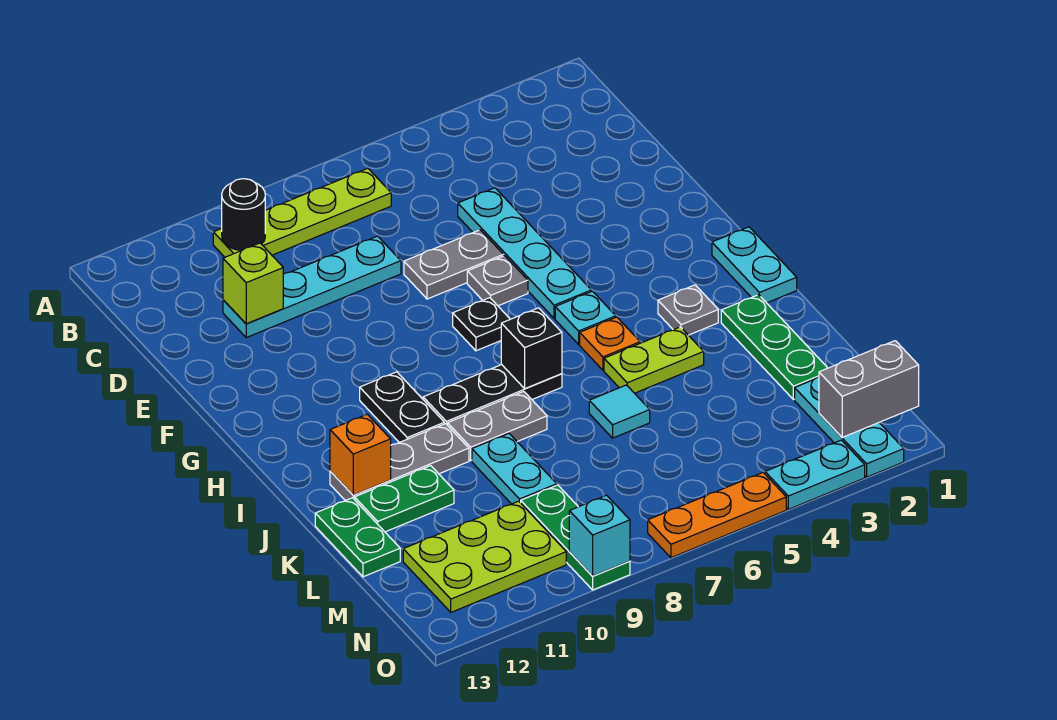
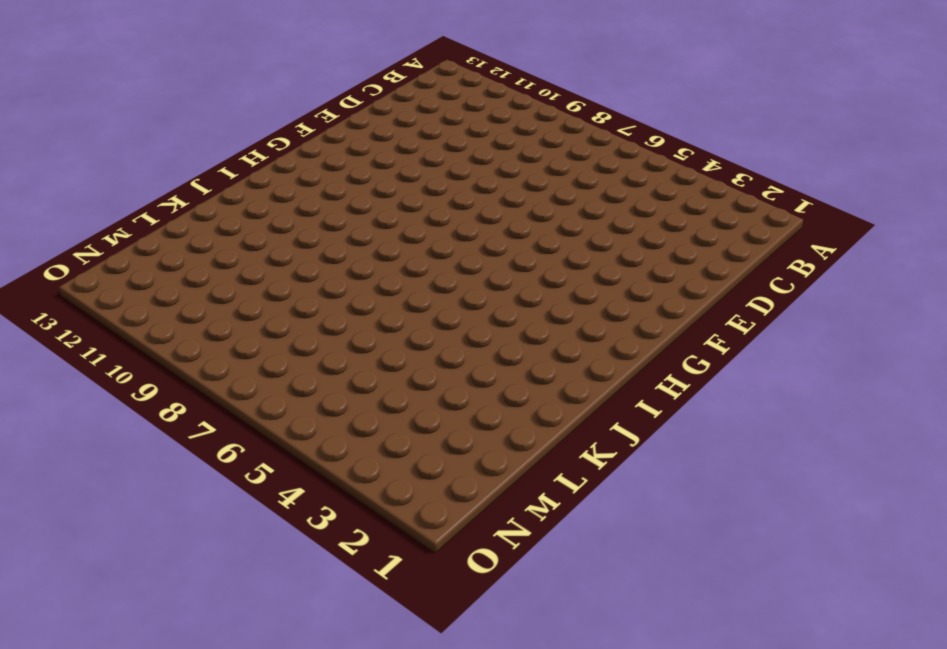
none -> lime 1x4 plate [213,168,391,257]
none -> cyan 1x4 plate [458,188,591,319]
none -> cyan 1x4 plate [223,236,401,338]
none -> grey 1x2 plate [404,230,503,299]

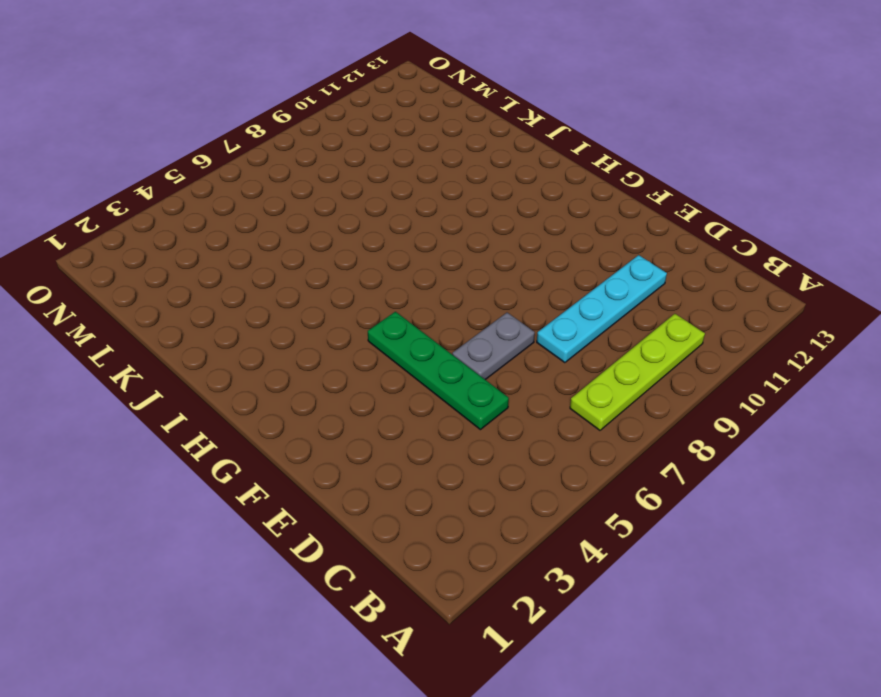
green 1x4 plate [368,312,509,430] -> cyan 1x4 plate [458,188,591,319]
none -> grey 1x1 plate [467,256,528,306]
none -> black 1x1 plate [453,298,510,351]
none -> cyan 1x2 plate [712,227,797,303]
none -> cyan 1x1 plate [555,291,616,344]

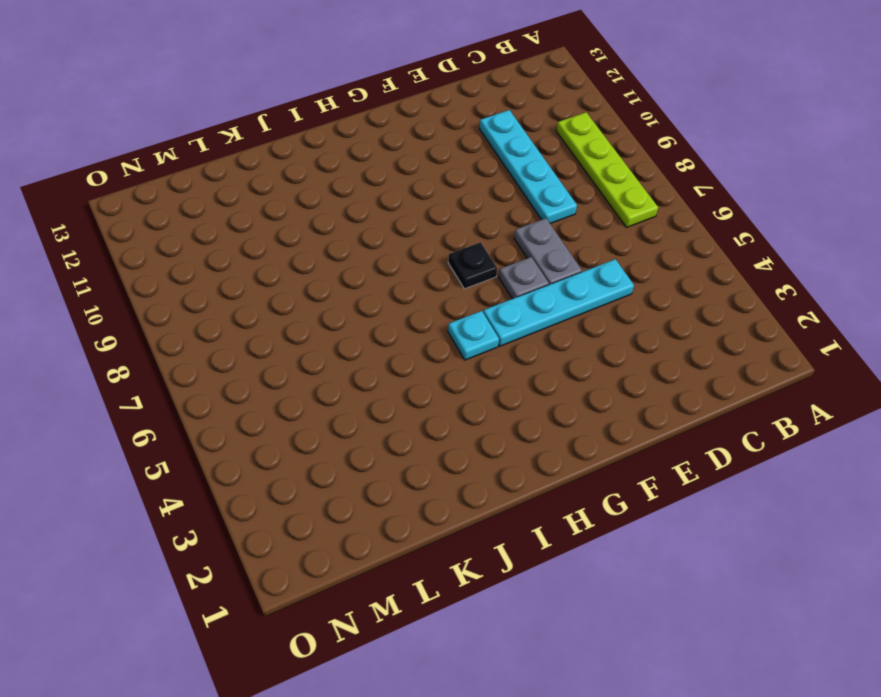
none -> cyan 1x2 plate [712,227,797,303]
none -> black 1x2 plate [360,372,444,443]
none -> grey 1x1 plate [658,285,718,335]
none -> orange 1x1 plate [580,317,640,370]

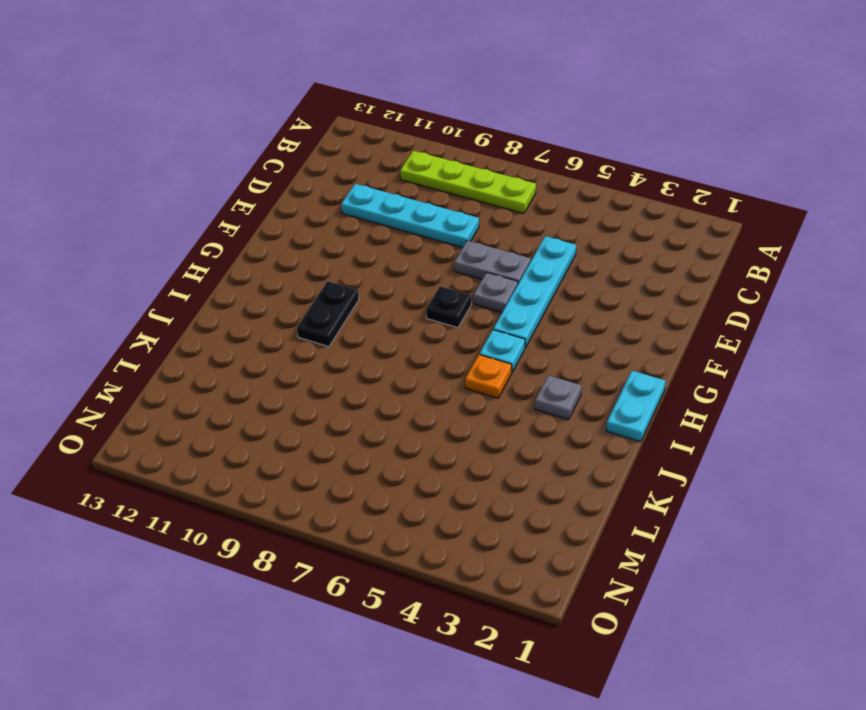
none -> black 1x3 plate [423,365,562,425]
none -> green 1x3 plate [721,295,827,400]
none -> lime 1x2 plate [604,327,704,393]
none -> grey 1x2 plate [448,391,547,460]

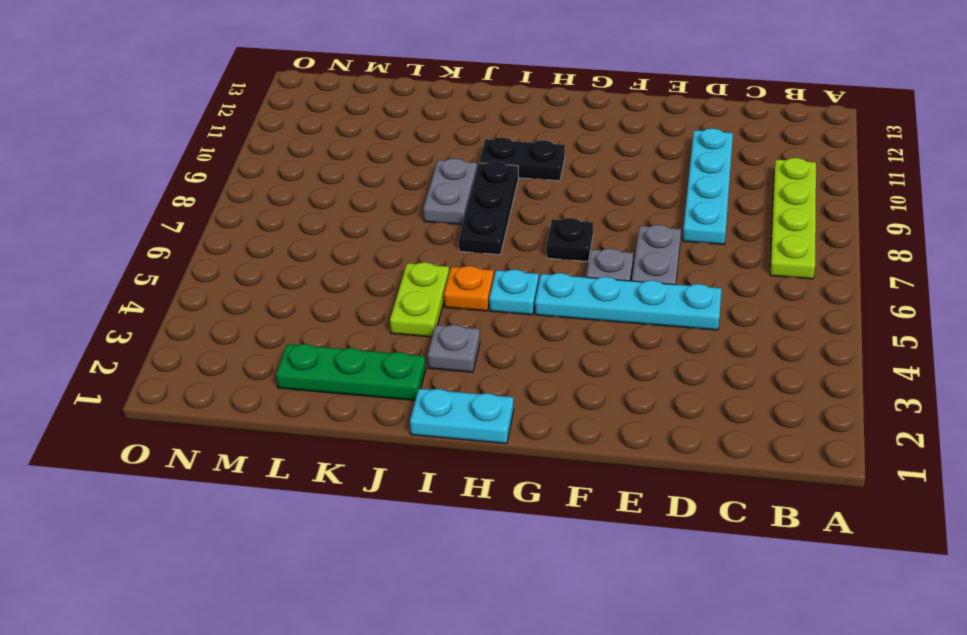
none -> grey 1x3 plate [330,424,469,501]
none -> cyan 1x1 tile [589,385,650,438]
none -> cyan 1x2 plate [472,434,557,504]
none -> green 1x2 plate [354,466,454,532]

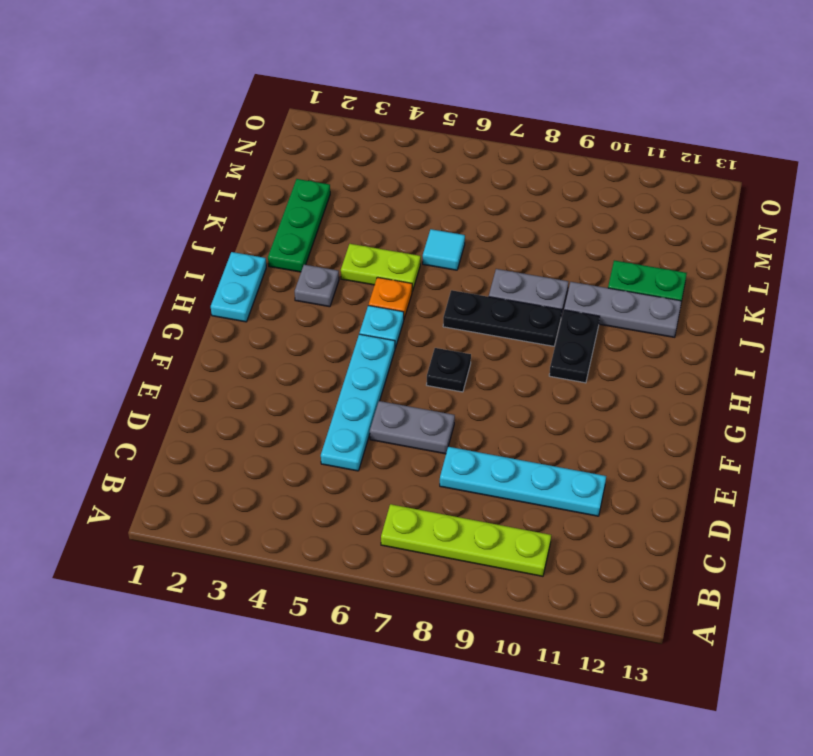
none -> grey 1x1 plate [467,256,528,306]
none -> cyan 1x2 plate [472,434,557,504]
none -> green 1x2 plate [315,498,400,577]
none -> cyan 1x3 plate [795,377,904,477]

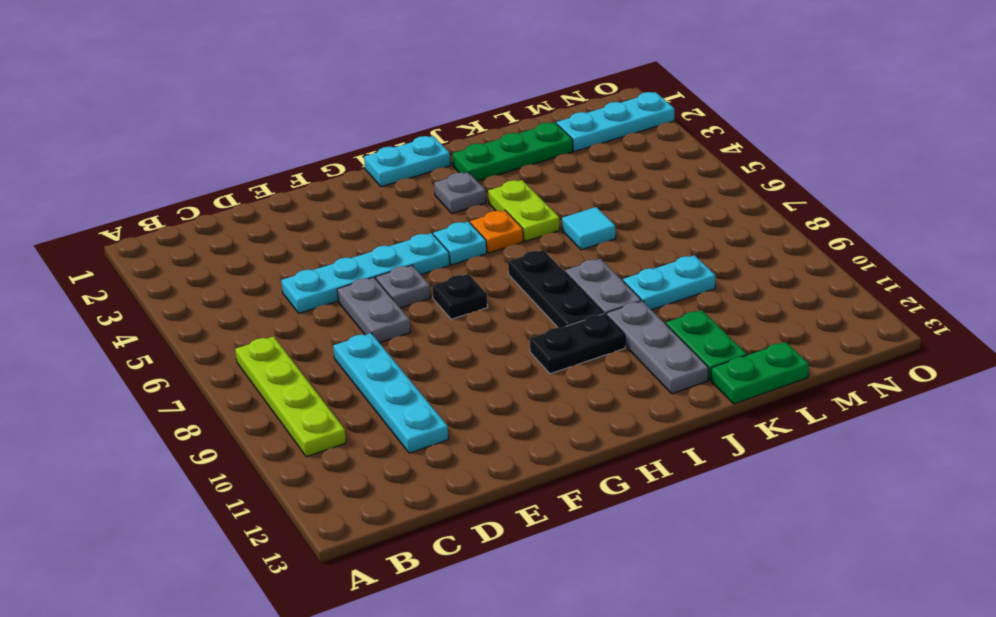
none -> green 1x3 plate [521,485,630,590]
none -> lime 2x3 plate [403,501,566,612]
none -> cyan 1x2 plate [765,440,865,509]
none -> orange 1x3 plate [648,473,786,558]

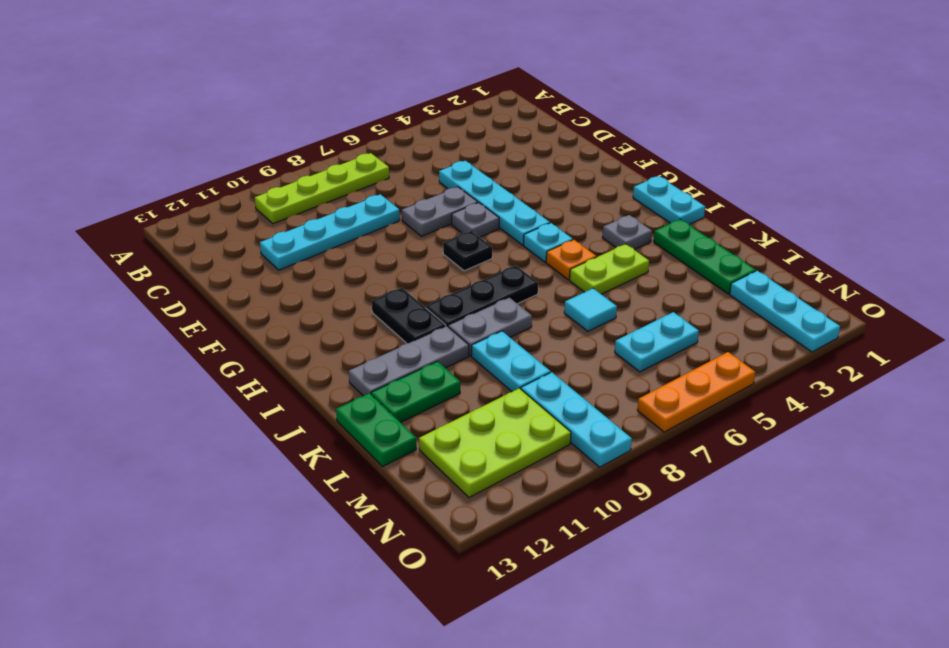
cyan 1x2 plate [615,312,699,372] -> cyan 1x2 plate moved to [765,440,865,509]
cyan 1x3 plate [521,372,632,467] -> green 1x3 plate [521,485,630,590]
none -> black 1x1 round brick [222,179,265,250]
none -> lime 1x1 brick [223,243,283,324]
none -> black 1x1 brick [501,308,562,388]
none -> orange 1x1 brick [330,414,391,495]

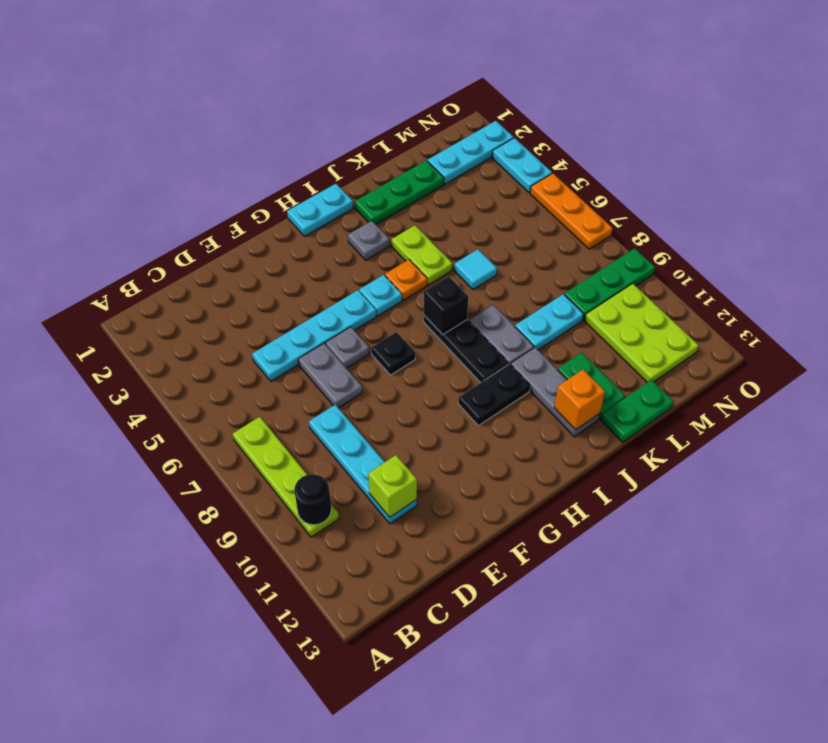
none -> grey 1x2 brick [819,341,919,437]
none -> cyan 1x1 brick [569,495,630,576]

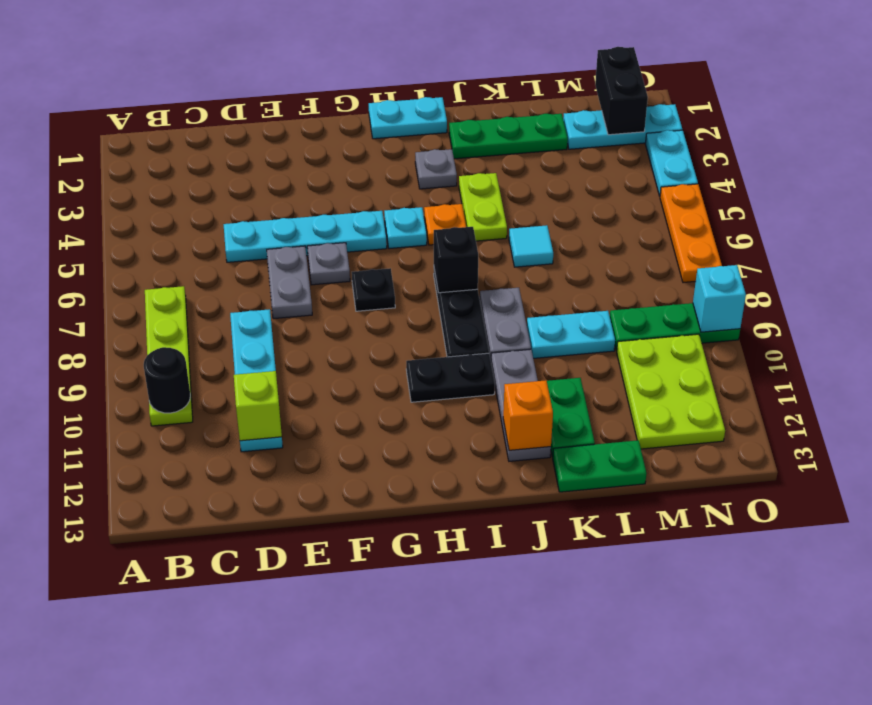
black 1x2 brick [595,47,648,135] -> grey 1x2 brick [819,341,919,437]

